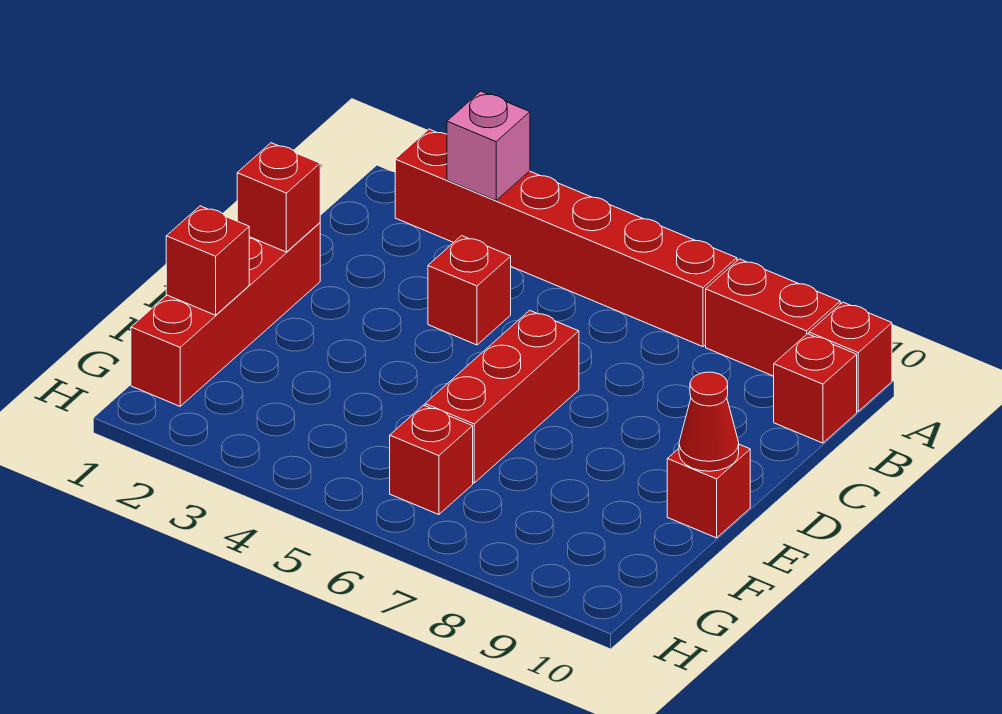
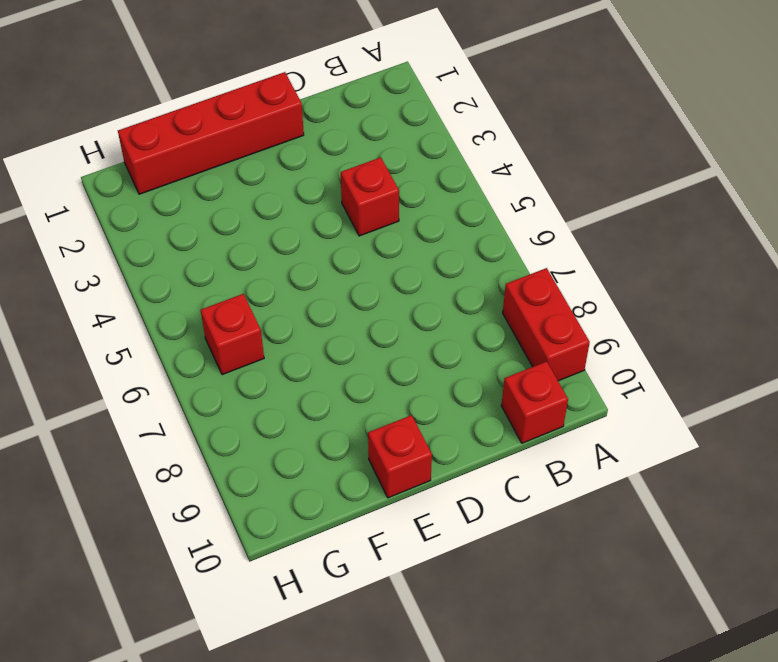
none -> red 1x6 brick [395,129,737,347]
none -> red 1x1 brick [809,302,892,411]
none -> red 1x3 brick [425,310,579,483]

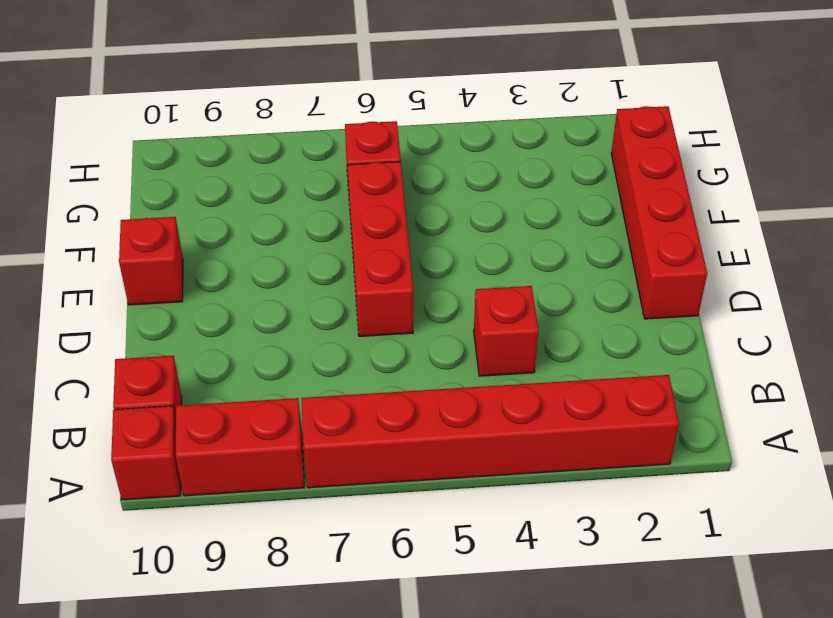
none -> pink 1x1 brick [447,91,530,200]
none -> red 1x1 brick [237,143,320,252]
none -> red 1x1 cone [679,372,739,471]

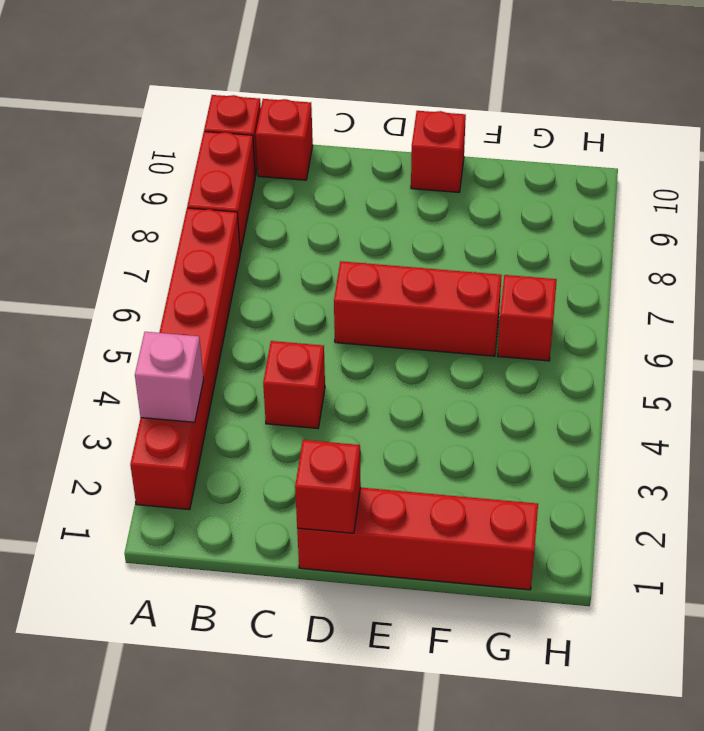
none -> red 1x1 cone [679,372,739,471]
none -> red 1x1 brick [166,206,249,315]

